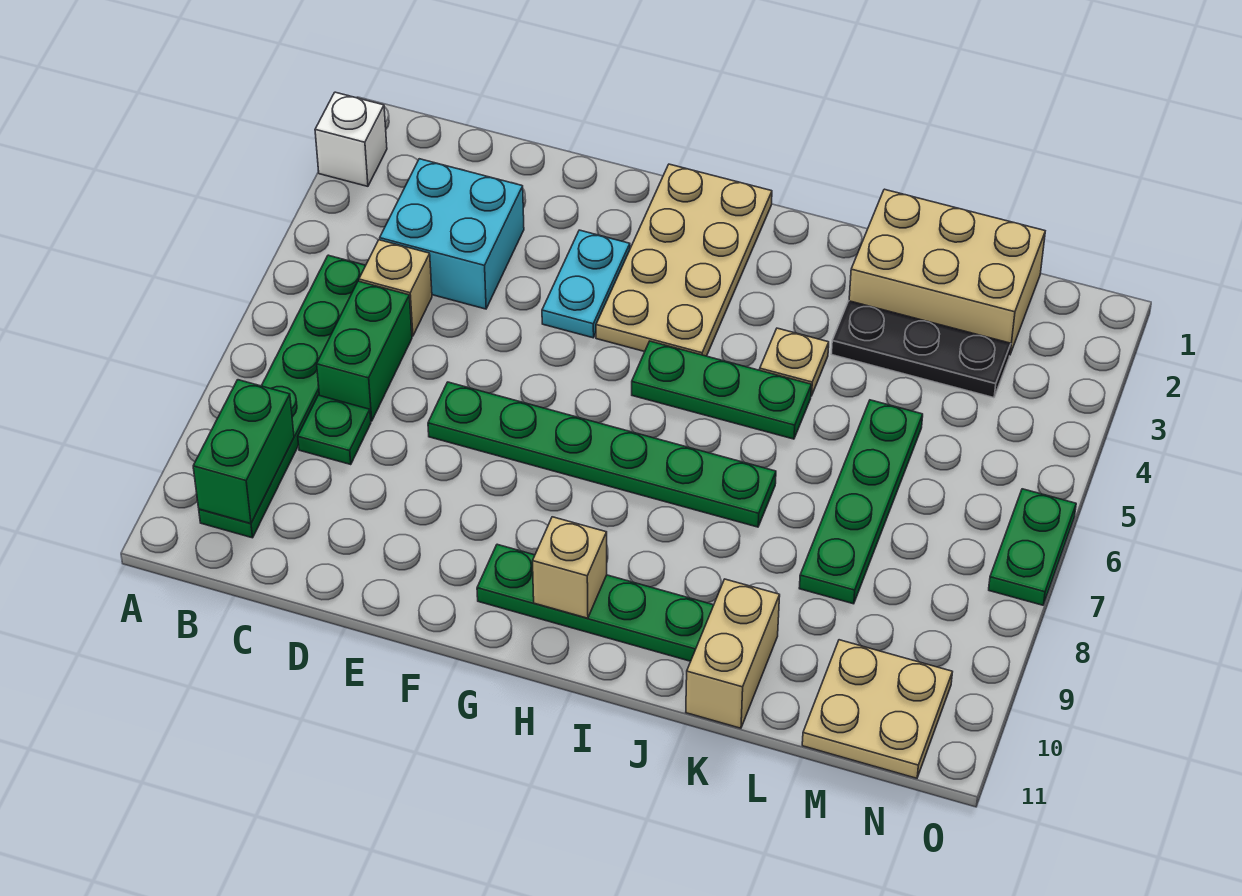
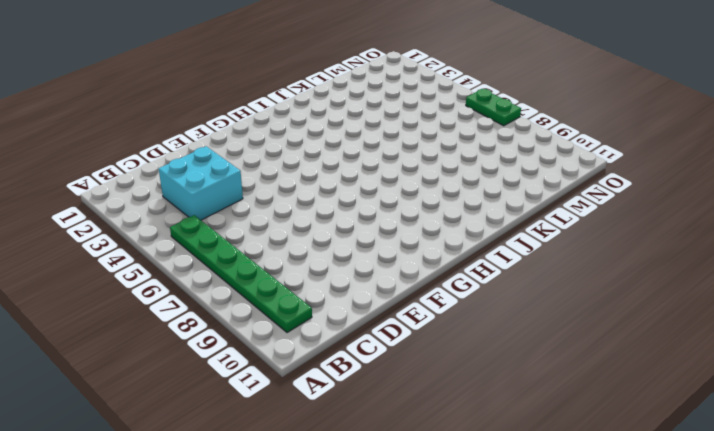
none -> white 1x1 brick [315,92,387,186]
none -> tan 1x1 brick [359,240,432,336]
none -> green 1x2 brick [317,281,412,421]

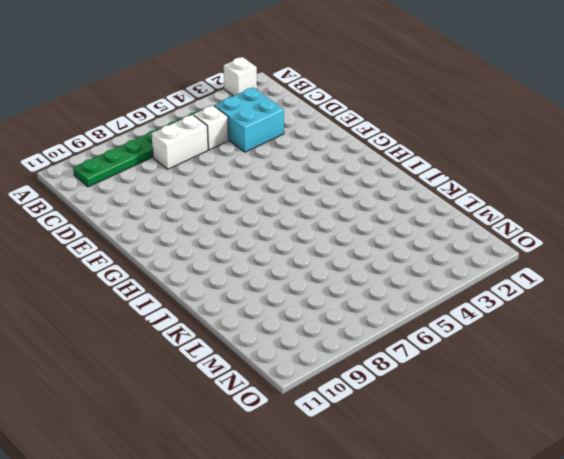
white 1x1 brick [194,106,228,150] -> tan 1x1 brick [359,240,432,336]
white 1x2 brick [152,115,208,169] -> green 1x2 brick [317,281,412,421]
none -> green 1x1 plate [298,395,371,464]
none -> green 1x6 plate [428,382,776,527]
none -> cyan 1x2 plate [542,230,630,338]

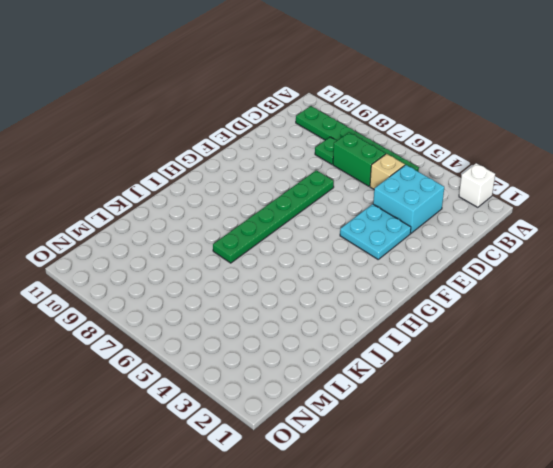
cyan 2x2 plate [340,204,411,259] -> cyan 1x2 plate [542,230,630,338]
none -> tan 2x4 plate [596,164,772,356]
none -> green 1x4 plate [477,544,714,661]
none -> green 1x3 plate [632,341,811,439]

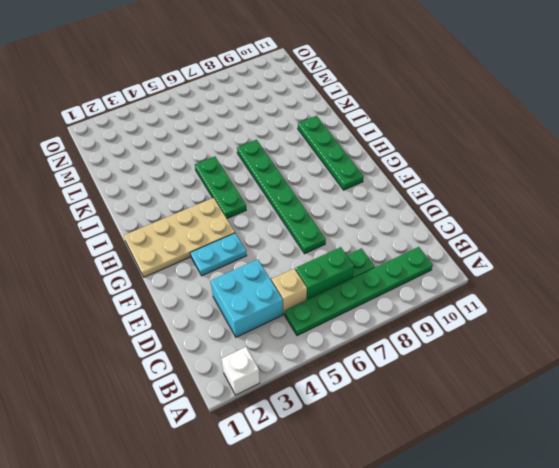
none -> tan 1x1 plate [760,328,829,396]
none -> tan 2x3 brick [849,189,1045,354]
none -> black 1x3 plate [832,301,1011,398]

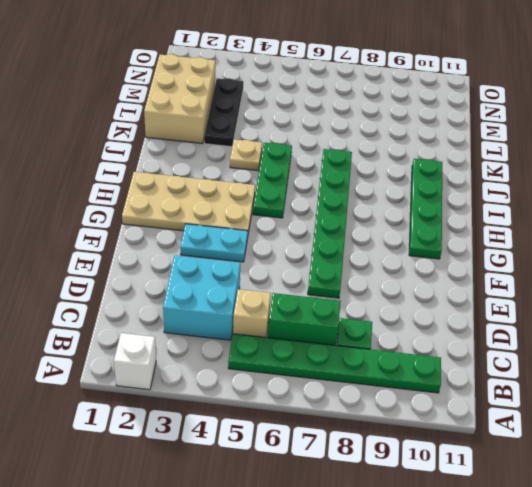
none -> tan 1x2 brick [686,579,780,728]
none -> green 1x4 plate [799,400,923,604]
none -> tan 2x2 plate [802,640,952,778]

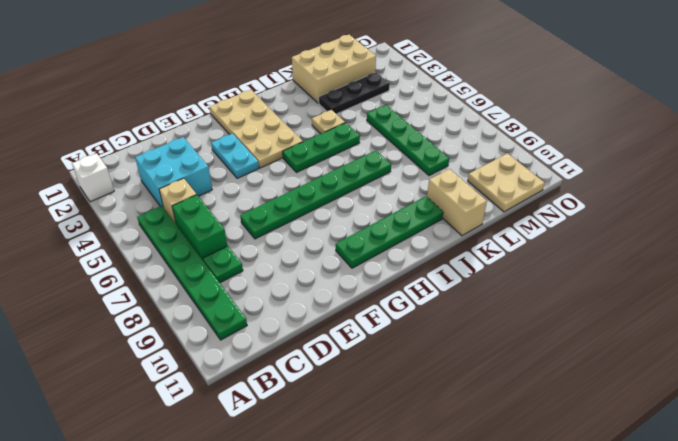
none -> green 1x2 plate [989,489,1076,605]
none -> green 1x2 brick [193,380,294,524]
none -> tan 1x1 brick [533,517,607,618]

